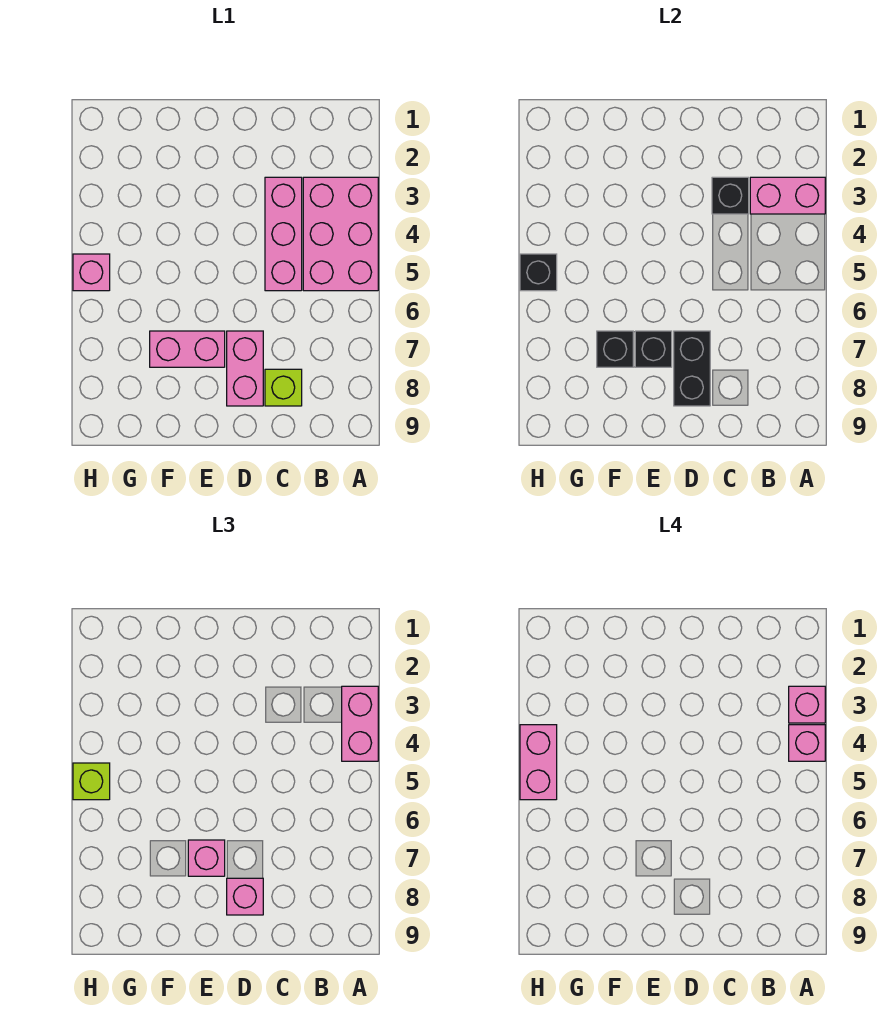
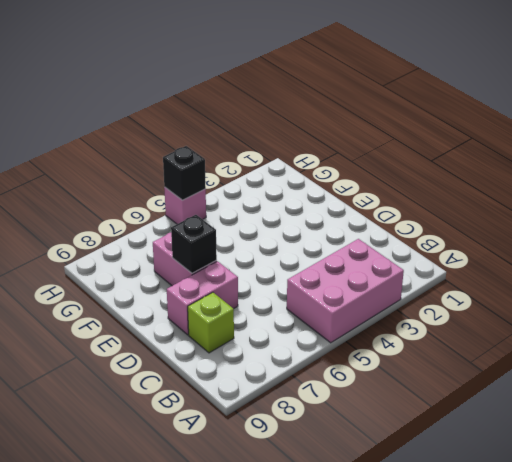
none -> pink 1x3 brick [265,177,302,291]
none -> pink 1x2 brick [750,177,825,214]
none -> black 1x1 brick [712,177,749,214]

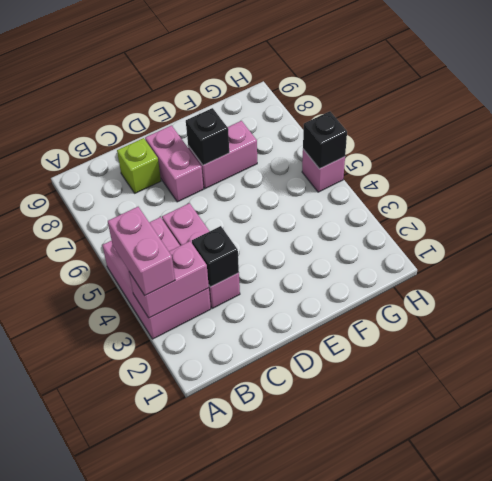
none -> black 1x2 brick [674,331,710,406]
none -> black 1x1 brick [597,331,633,367]
none -> pink 1x1 brick [227,878,263,915]

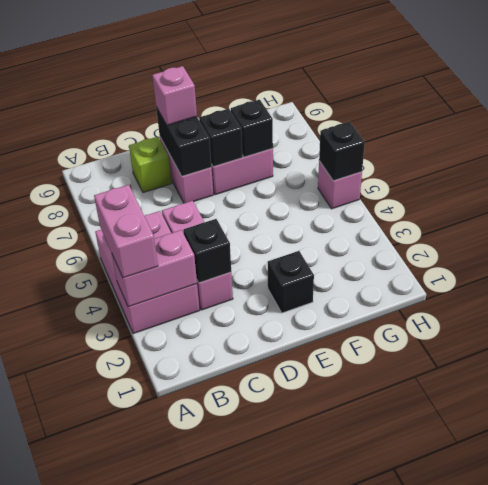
black 1x1 brick [268,251,314,313] -> none
none -> pink 1x1 brick [188,840,225,876]
none -> lime 1x1 brick [73,763,110,800]
none -> pink 1x1 brick [789,686,825,723]

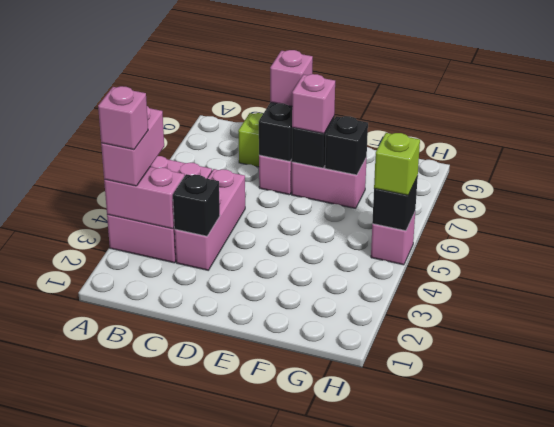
none -> pink 1x1 brick [789,725,825,761]
none -> pink 1x2 brick [520,725,557,800]

